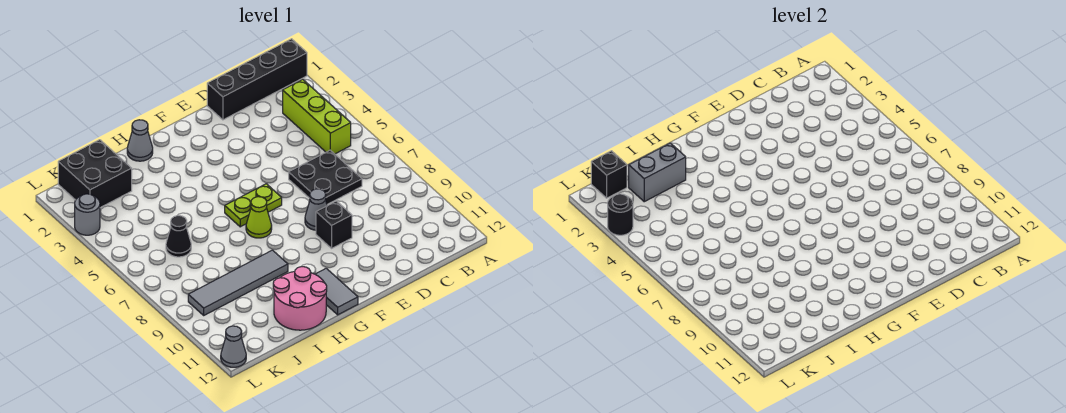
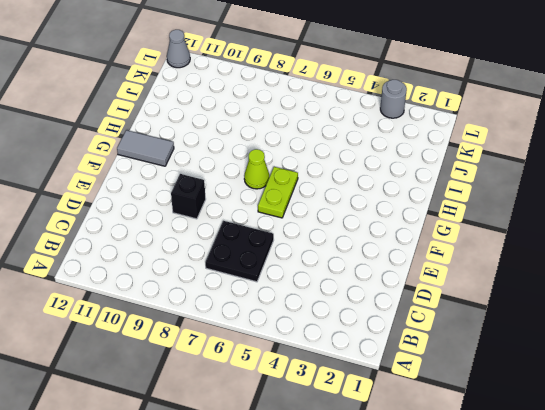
none -> black 1x4 brick [207,39,307,120]
none -> lime 1x3 brick [283,79,351,154]
none -> grey 1x1 cone [305,189,327,230]

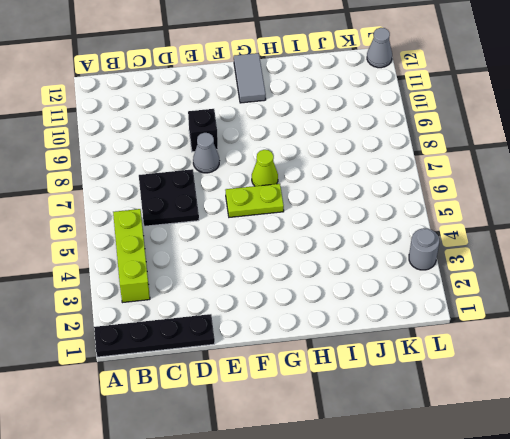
black 1x4 plate [94,314,215,357] -> black 1x4 brick [207,39,307,120]
none -> grey 1x1 cone [127,120,153,161]
none -> grey 1x4 tile [188,250,288,315]
none -> pink 2x2 round brick [273,267,327,330]

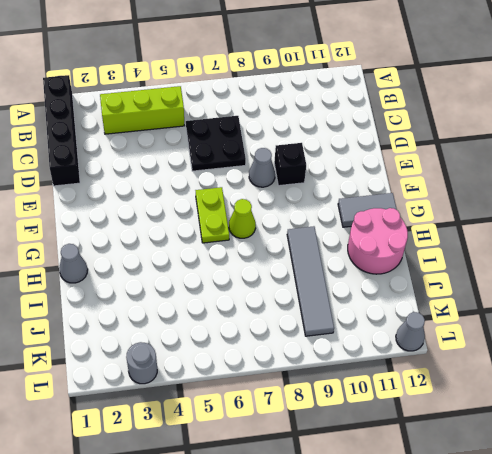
none -> black 2x2 brick [58,140,132,208]
none -> black 1x1 cone [166,216,191,257]
none -> grey 1x2 brick [629,143,686,202]

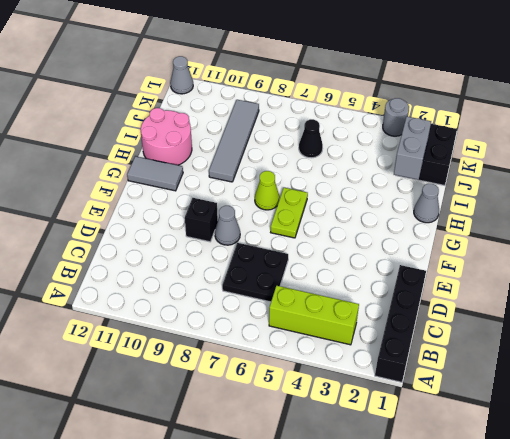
none -> black 1x1 brick [591,151,627,198]
none -> black 1x1 round brick [608,194,633,235]

